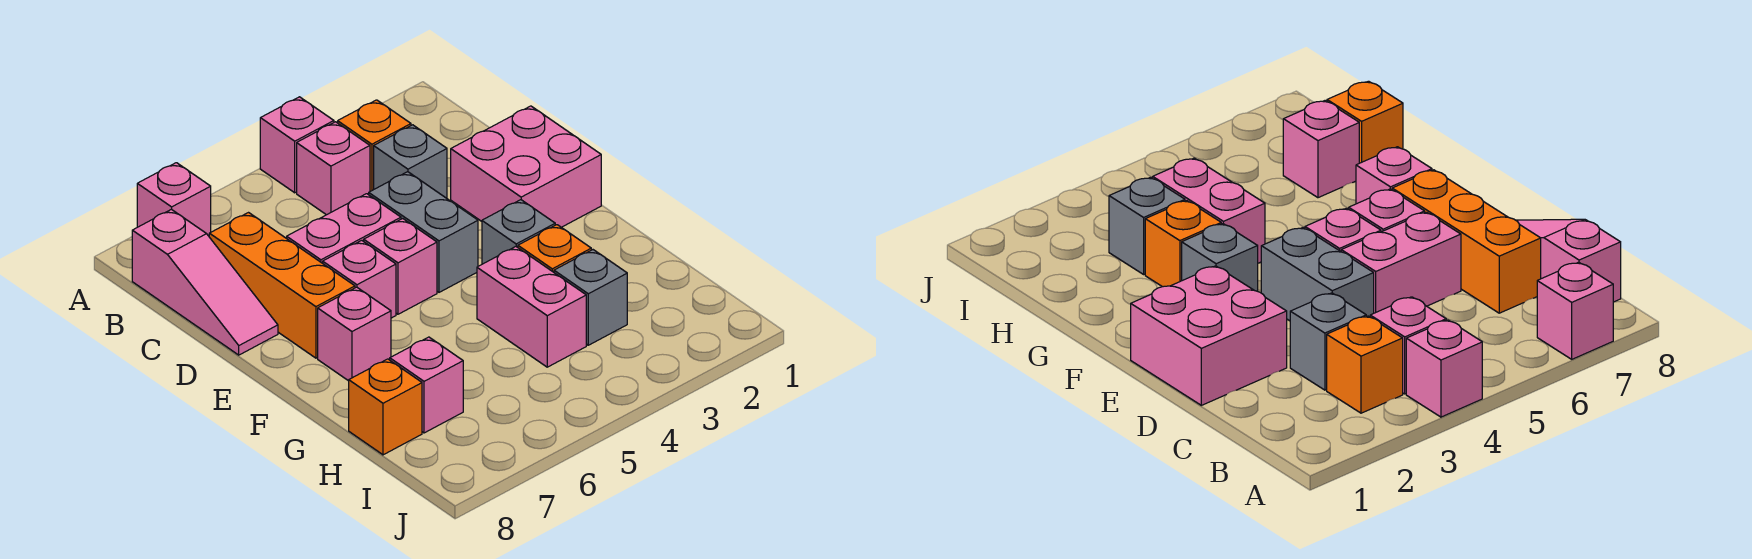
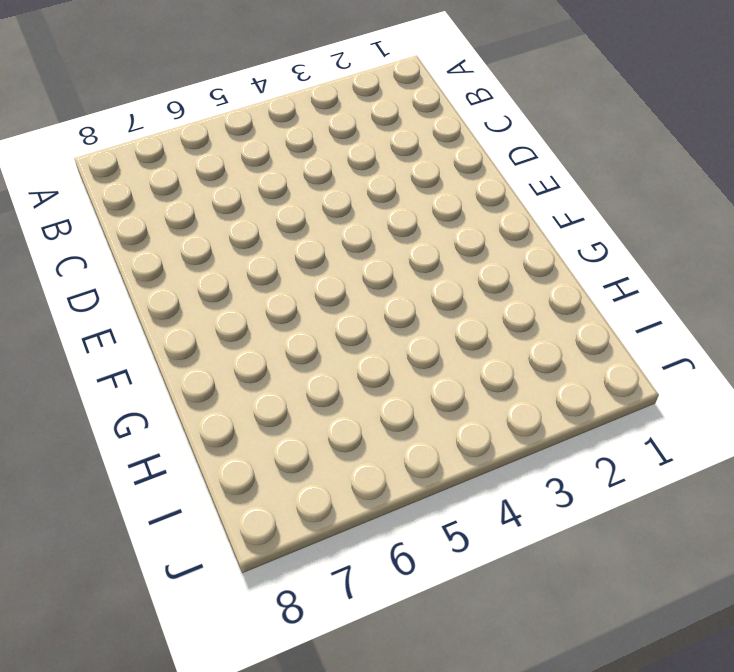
none -> pink 1x1 brick [260,97,334,193]
none -> pink 1x1 brick [137,163,211,236]
none -> orange 1x1 brick [338,100,411,191]

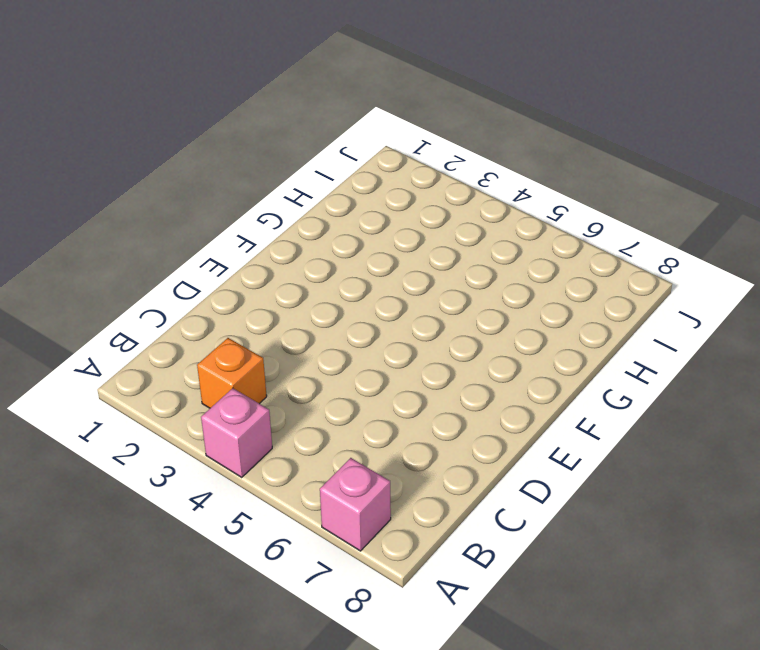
none -> pink 1x1 brick [297,122,370,215]
none -> pink 1x3 slope [132,209,278,355]
none -> grey 1x1 brick [374,125,447,198]

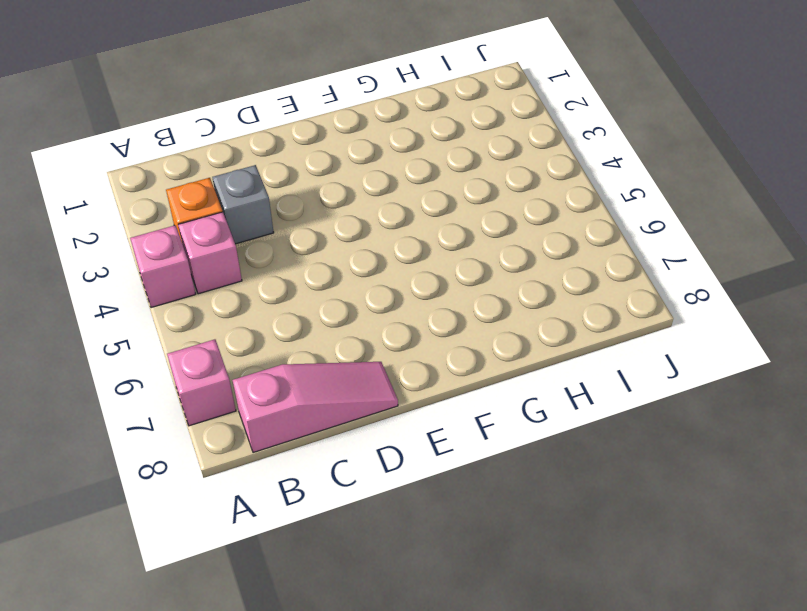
none -> orange 1x3 brick [209,213,355,358]
none -> pink 2x2 brick [451,106,601,227]
none -> grey 1x2 brick [369,172,478,292]

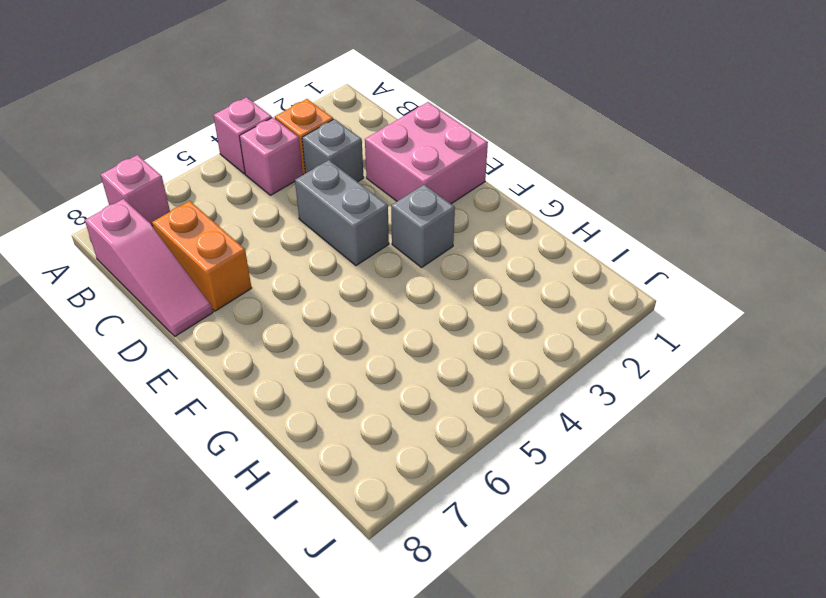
orange 1x2 brick [152,201,252,311] -> orange 1x3 brick [209,213,355,358]
none -> pink 1x2 brick [287,194,401,263]
none -> pink 1x1 brick [364,219,437,314]
none -> pink 1x1 brick [323,240,396,318]

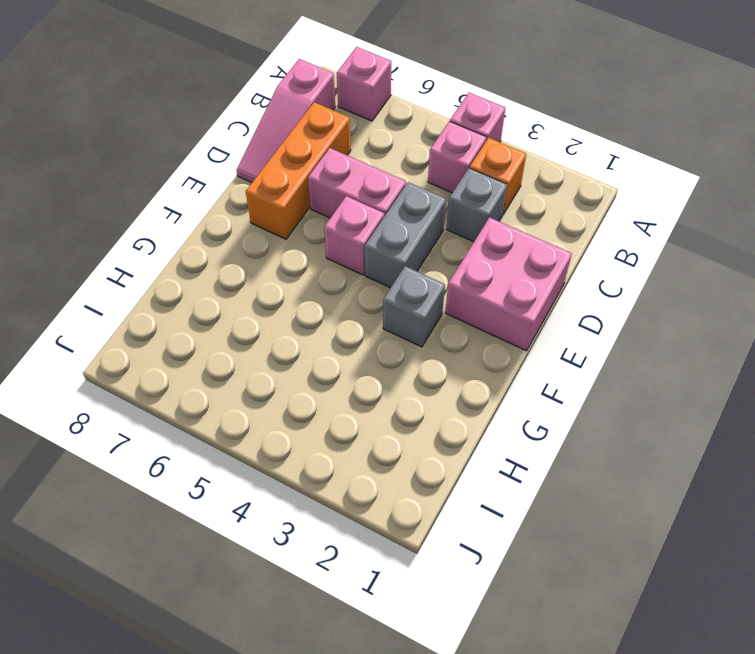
none -> pink 1x1 brick [323,240,396,318]
none -> pink 1x1 brick [318,287,391,381]
none -> orange 1x1 brick [518,225,591,272]

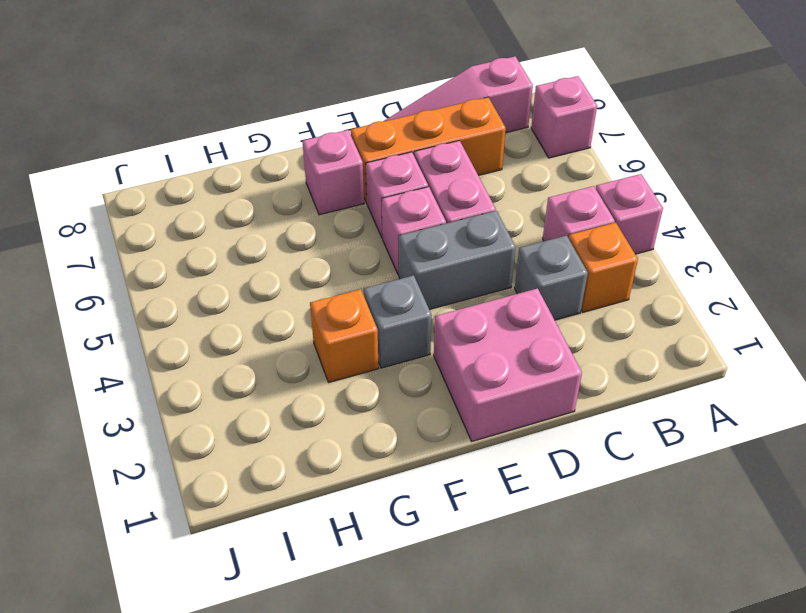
none -> pink 1x2 brick [477,247,586,367]
none -> grey 1x1 brick [554,250,627,345]
none -> pink 1x1 brick [390,337,463,433]

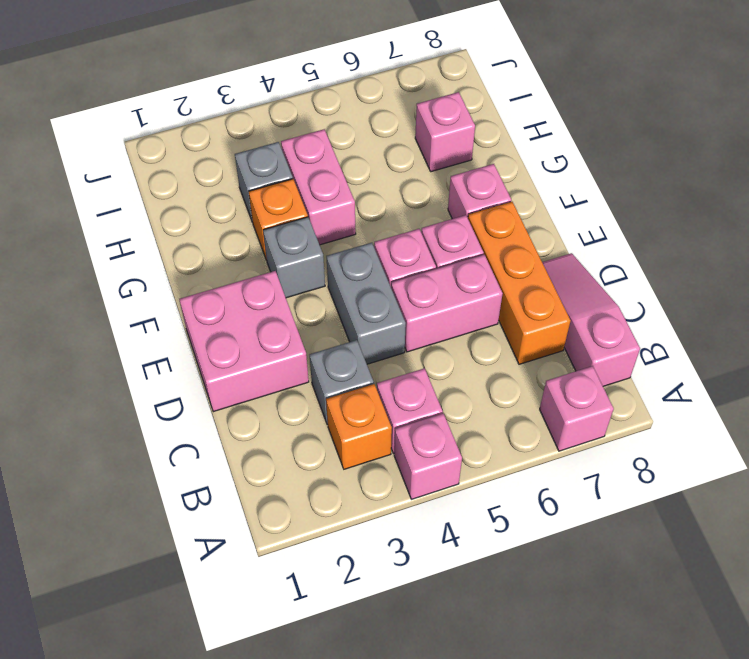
none -> orange 1x1 brick [349,359,422,455]

